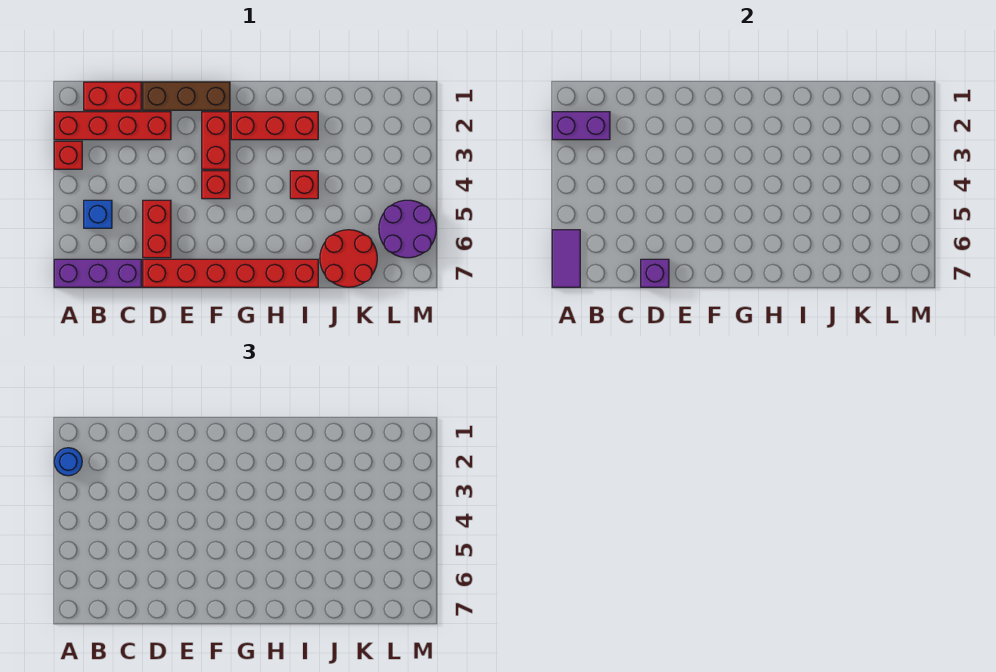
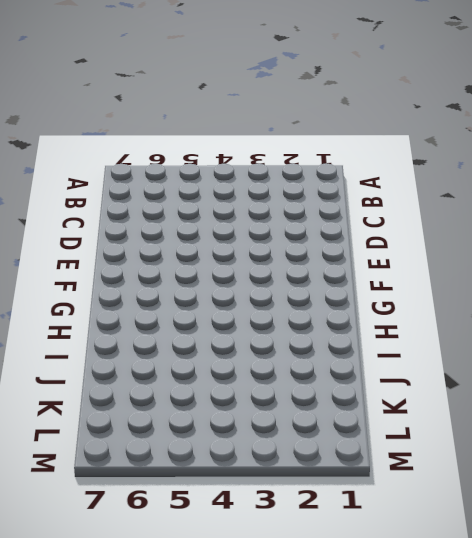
none -> red 1x4 brick [54,112,171,140]
none -> red 1x1 brick [54,141,82,169]
none -> purple 1x3 brick [54,259,141,287]

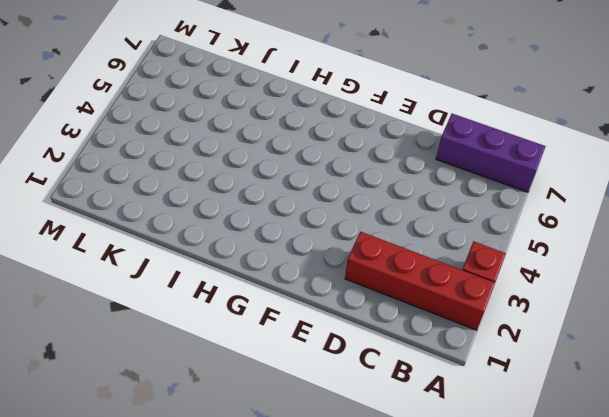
none -> red 1x2 brick [84,82,141,110]
none -> blue 1x1 brick [84,200,112,228]
none -> brown 1x3 brick [143,82,230,110]

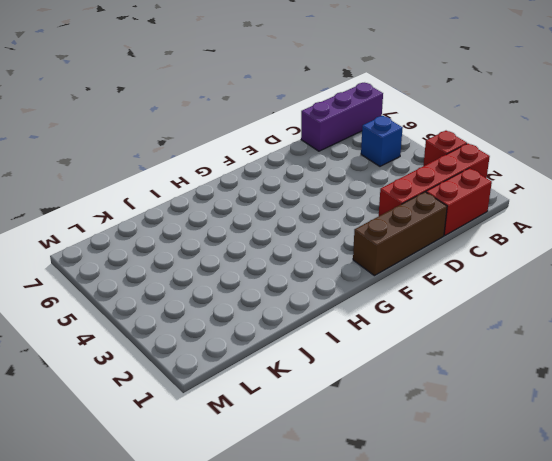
none -> red 1x2 brick [143,200,171,258]
none -> red 1x6 brick [143,259,318,287]
none -> red 1x2 brick [202,112,230,169]

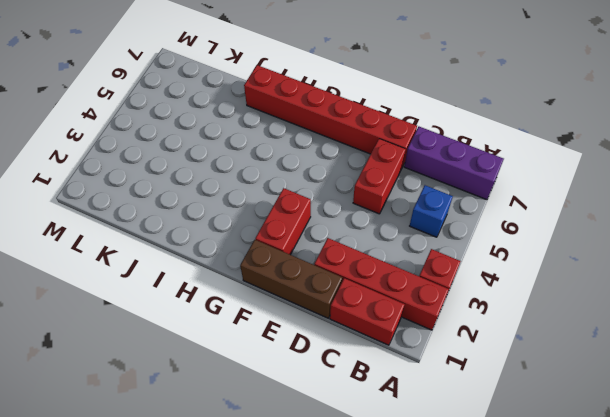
none -> red 1x1 brick [202,171,230,199]
none -> red 1x3 brick [231,112,318,140]
none -> red 1x1 brick [290,171,318,199]

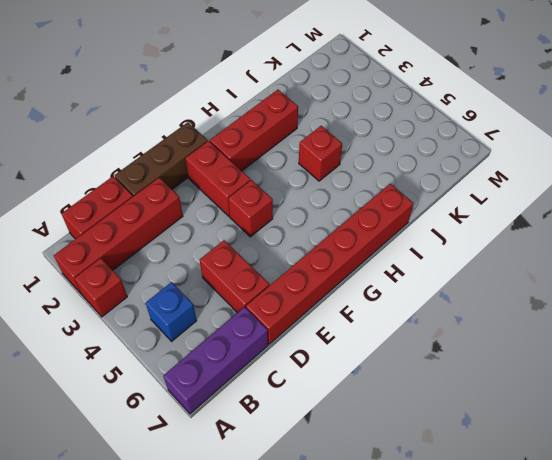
none -> red 2x2 round brick [320,230,377,287]
none -> purple 2x2 round brick [379,200,436,258]
none -> purple 1x2 brick [552,112,610,140]

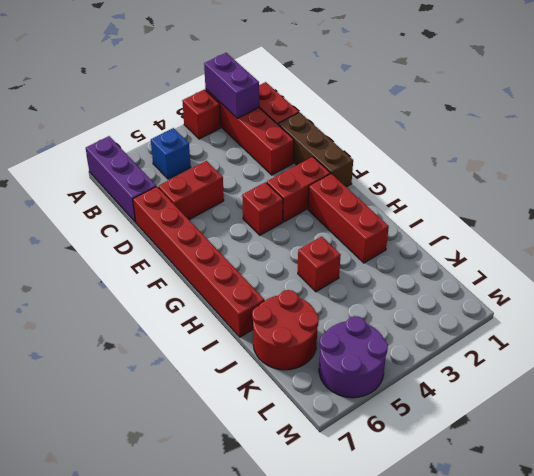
none -> purple 1x2 tile [552,230,580,287]
none -> purple 1x1 brick [641,259,669,287]
none -> blue 1x1 round brick [54,448,82,476]

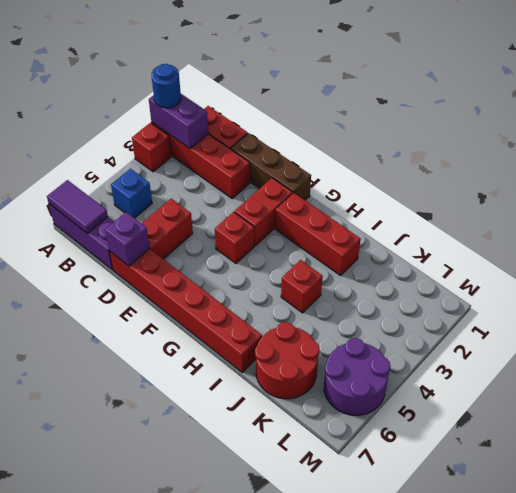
purple 1x2 tile [47,180,108,234] -> purple 1x2 tile turned to [552,230,580,287]

